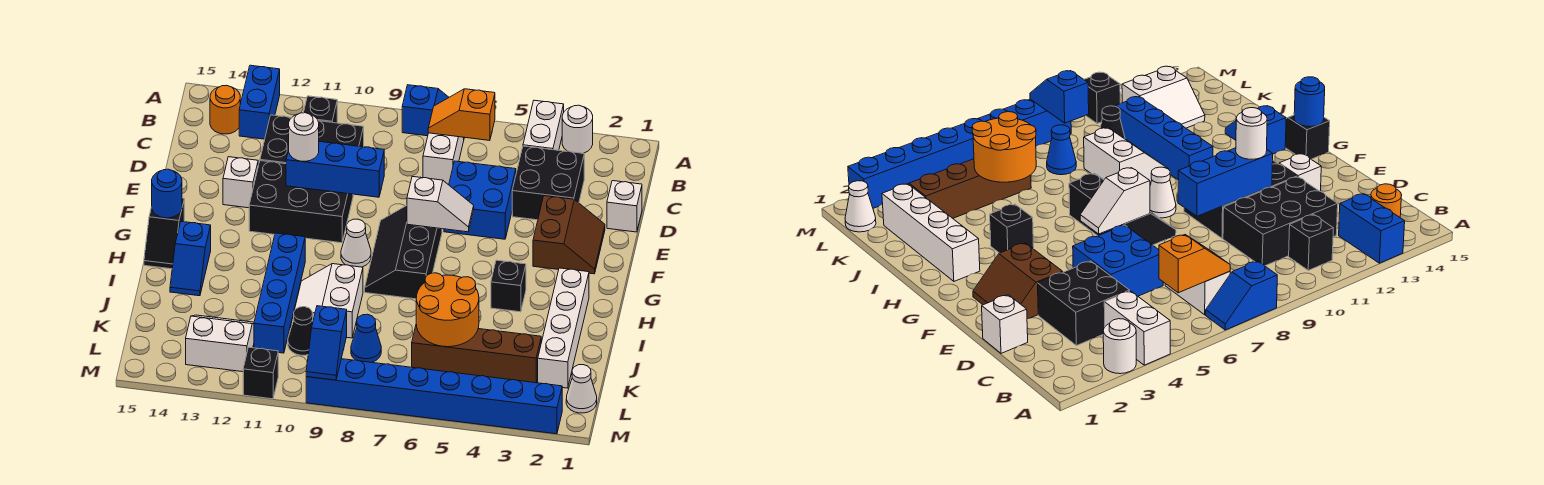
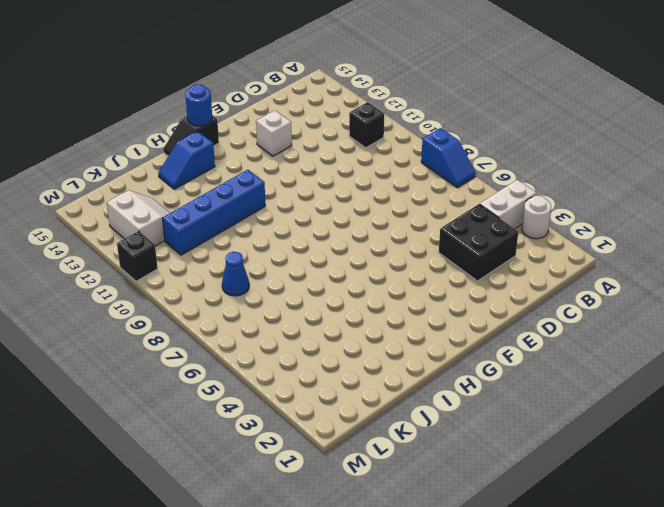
none -> blue 1x2 brick [239,65,280,139]
none -> white 1x2 brick [423,133,464,185]
none -> orange 1x1 round brick [210,85,240,134]
none -> black 2x3 brick [260,115,364,195]

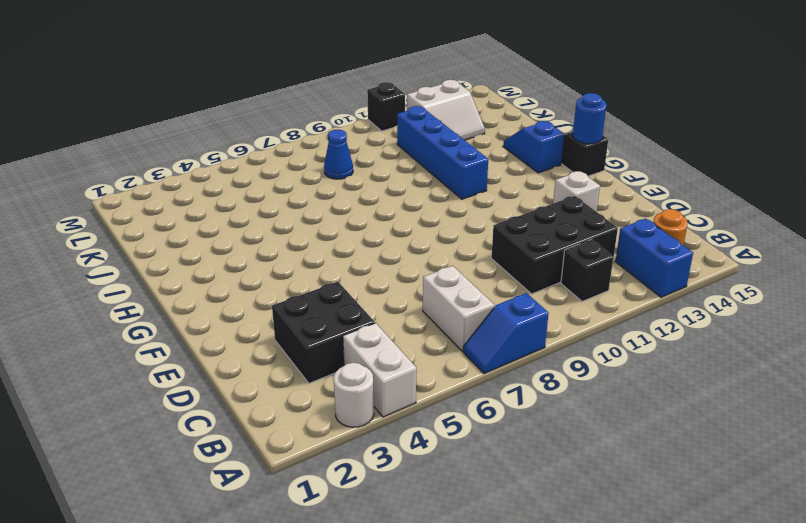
none -> white 1x1 brick [607,181,642,232]
none -> blue 2x2 brick [444,161,516,239]
none -> brown 2x2 slope [533,196,605,274]
none -> black 2x3 brick [249,161,353,243]

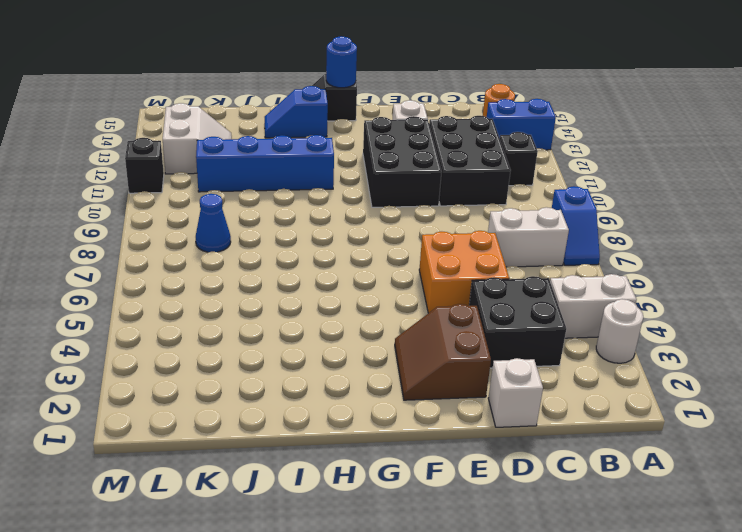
orange 2x2 brick [419,231,509,313] -> blue 2x2 brick [444,161,516,239]
brown 2x2 slope [395,304,491,400] -> brown 2x2 slope turned to [533,196,605,274]
none -> black 2x3 slope [365,206,442,299]
none -> white 1x1 cone [341,219,371,267]
none -> white 1x4 brick [538,268,589,388]
none -> black 1x1 brick [491,260,526,312]

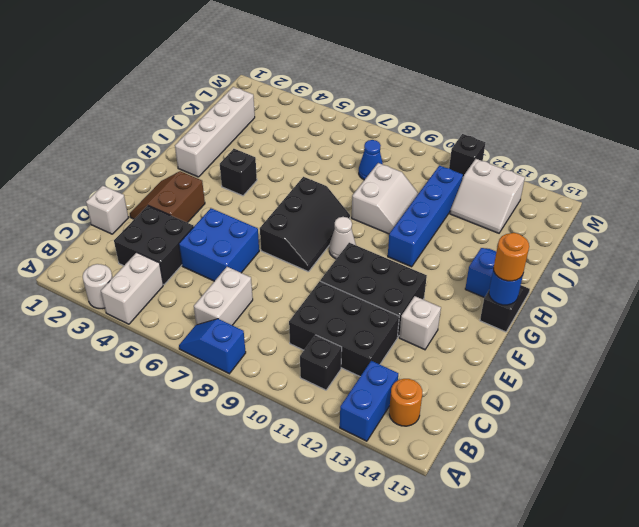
orange 1x1 round brick [494,233,529,281] -> none
none -> brown 1x4 brick [412,324,541,383]
none -> black 1x1 cone [288,307,313,355]
none -> white 1x1 cone [566,365,597,413]
none -> blue 1x8 brick [306,359,562,434]

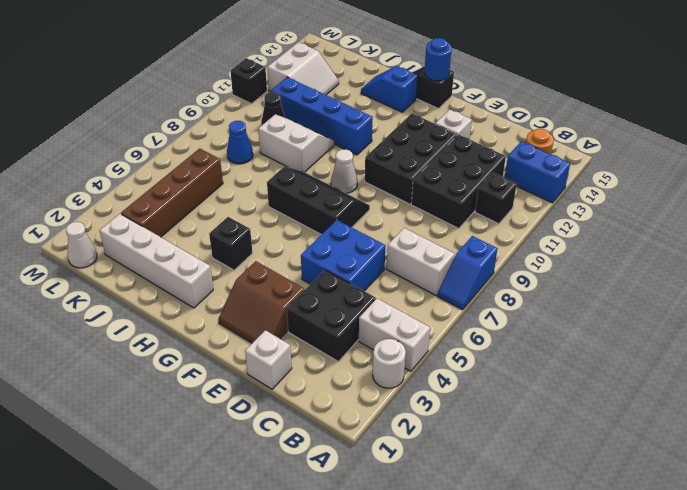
none -> blue 1x8 brick [306,359,562,434]
none -> orange 1x2 slope [428,89,495,141]
none -> blue 1x3 brick [286,141,384,197]
none -> white 1x2 slope [407,176,474,232]

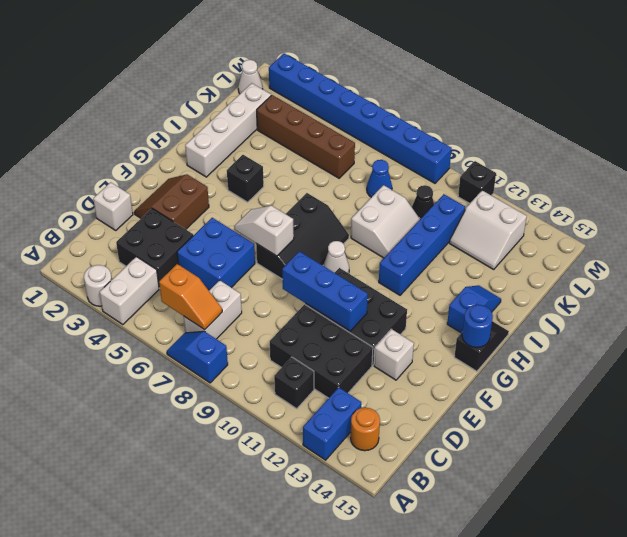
none -> orange 2x2 round brick [416,273,479,347]
none -> blue 1x2 slope [306,306,347,380]
none -> white 1x1 round brick [289,113,319,161]

